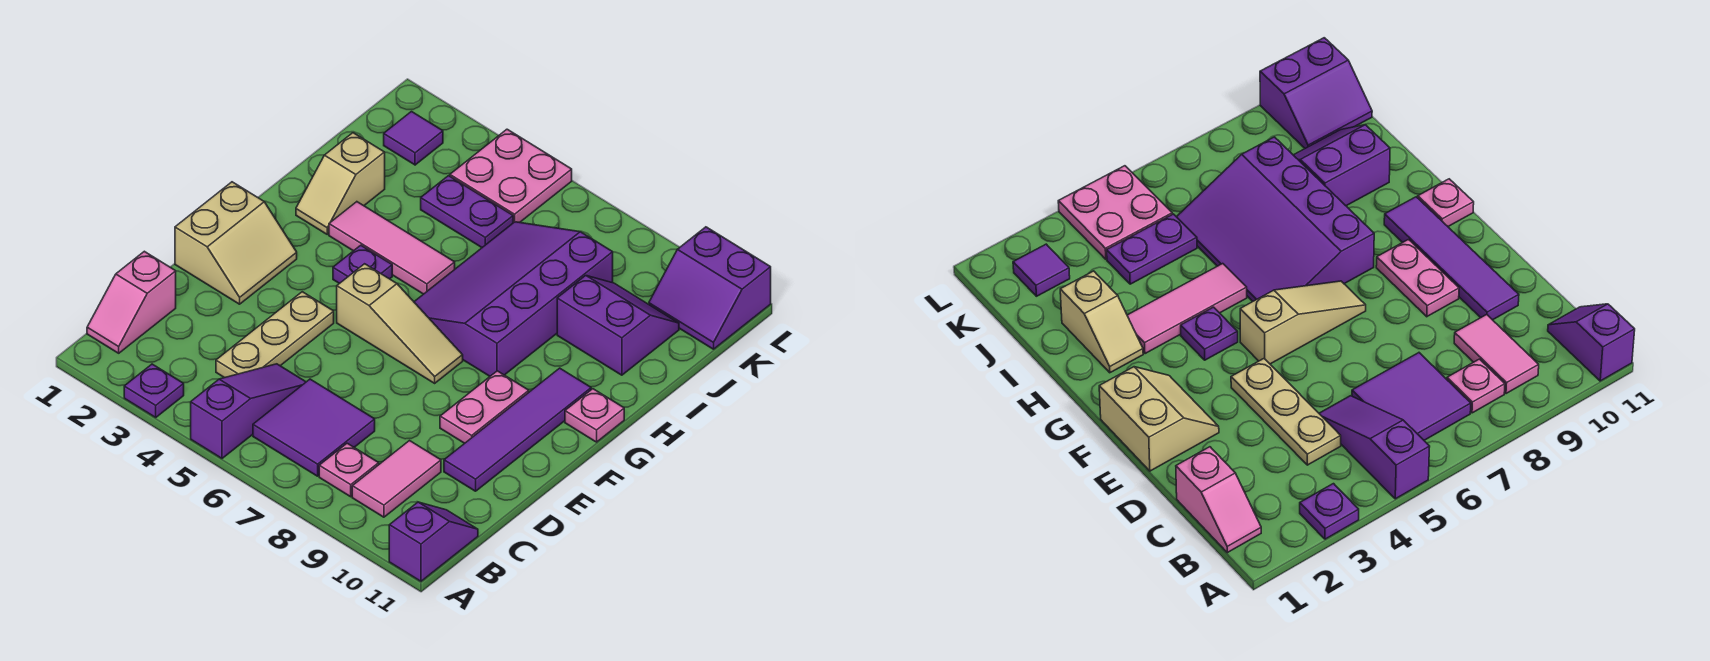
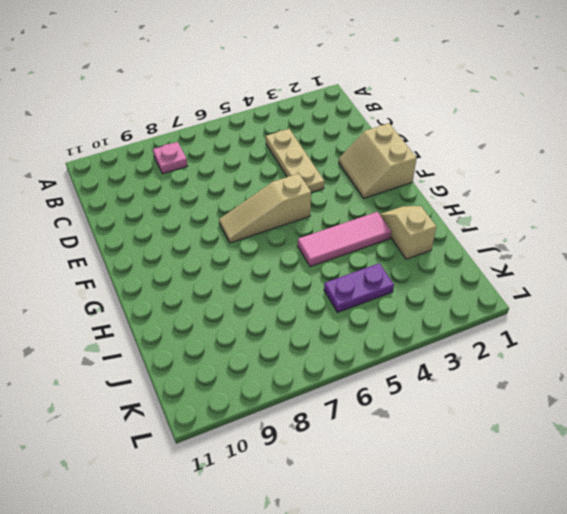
none -> purple 1x1 plate [124,364,184,417]
none -> purple 1x3 slope [191,364,306,458]
none -> purple 1x2 slope [389,502,478,581]

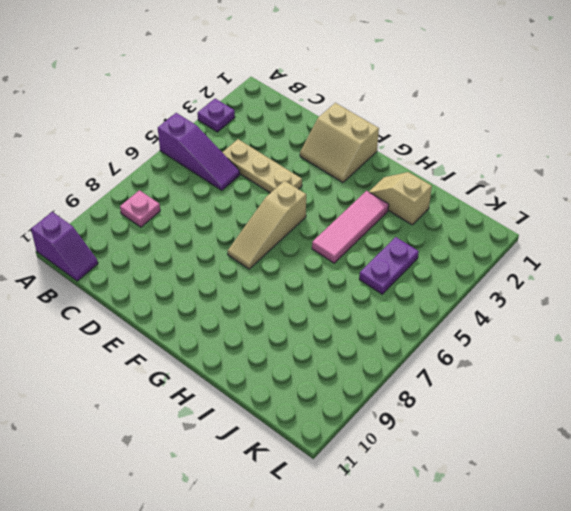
none -> pink 1x2 slope [87,251,176,353]
none -> purple 2x2 tile [253,379,375,476]
none -> pink 1x2 tile [352,441,441,517]

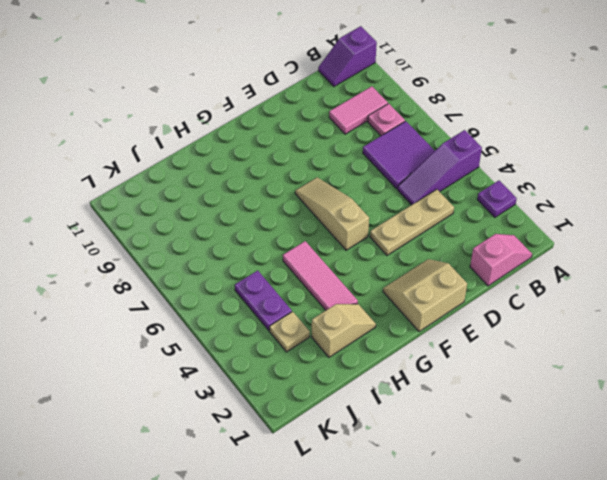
tan 1x1 plate [269,312,310,352] -> none
none -> purple 1x4 tile [444,368,591,491]
none -> pink 1x2 plate [440,371,529,443]
none -> purple 1x1 plate [333,245,392,284]

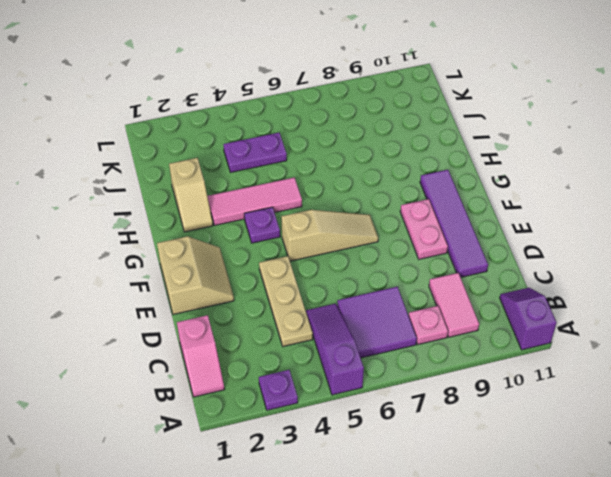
none -> purple 3x4 slope [414,222,613,376]
none -> pink 1x1 plate [565,389,624,442]
none -> purple 2x2 slope [557,276,679,375]

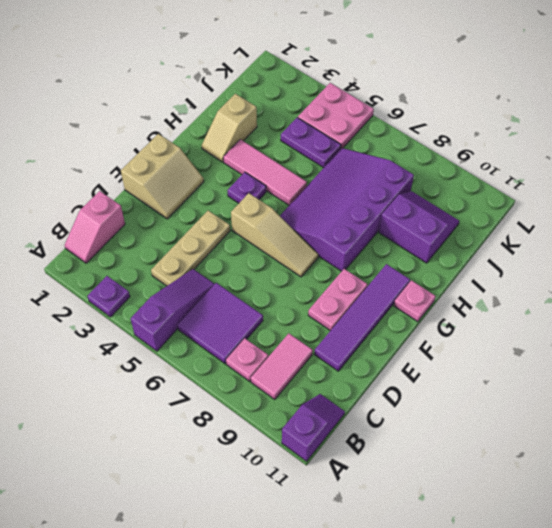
none -> purple 1x1 tile [384,112,443,165]
none -> purple 2x2 slope [649,227,771,349]

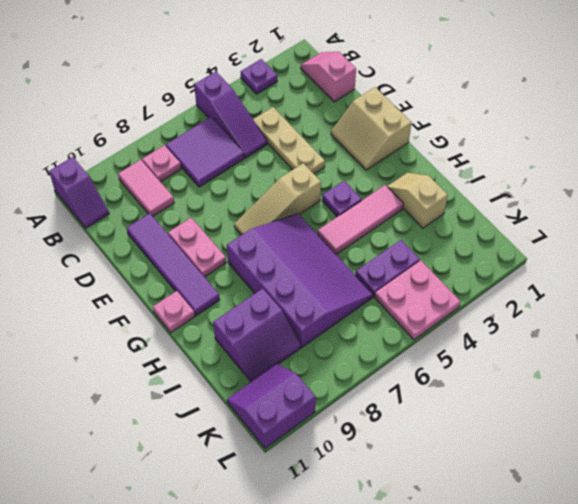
none -> purple 1x1 tile [384,112,443,165]

